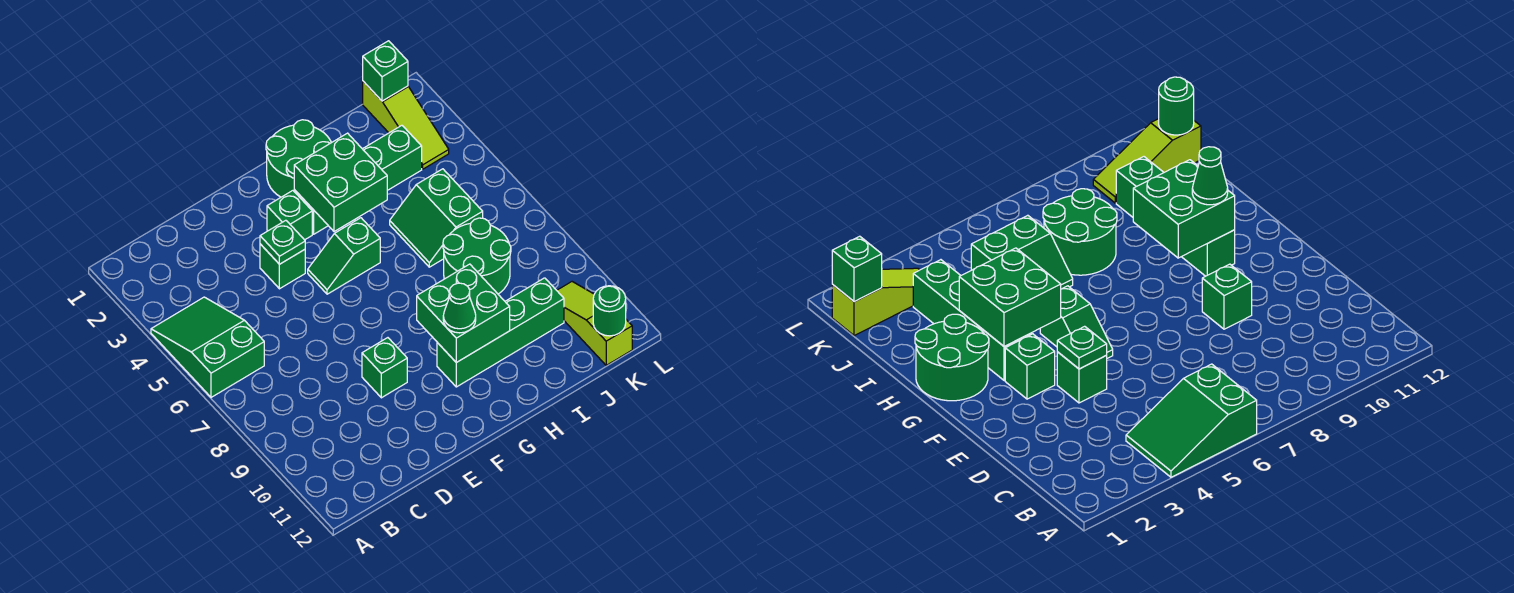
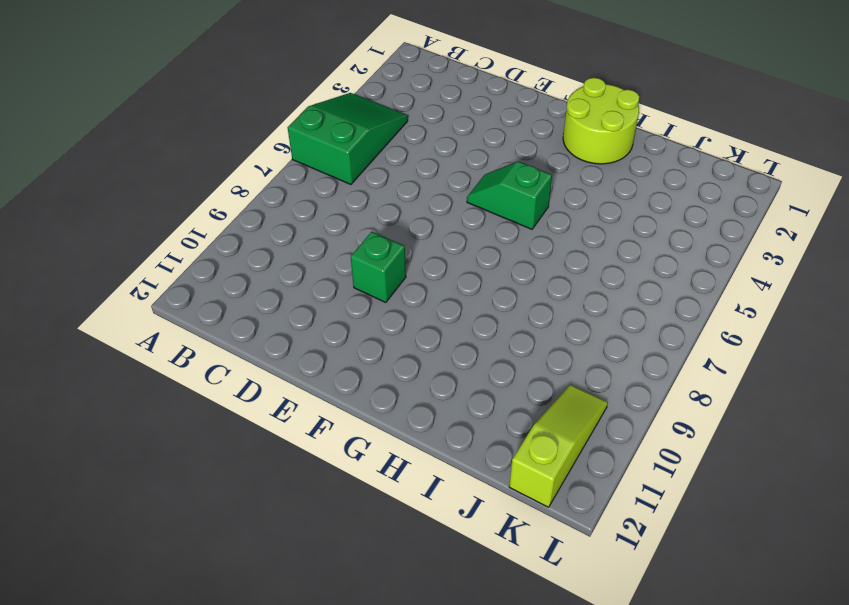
lime 2x2 round brick [563,78,639,164] -> green 2x2 round brick [266,120,331,197]
none -> green 1x1 brick [260,244,305,289]
none -> green 1x1 brick [267,191,312,240]
none -> green 1x4 brick [294,125,422,234]

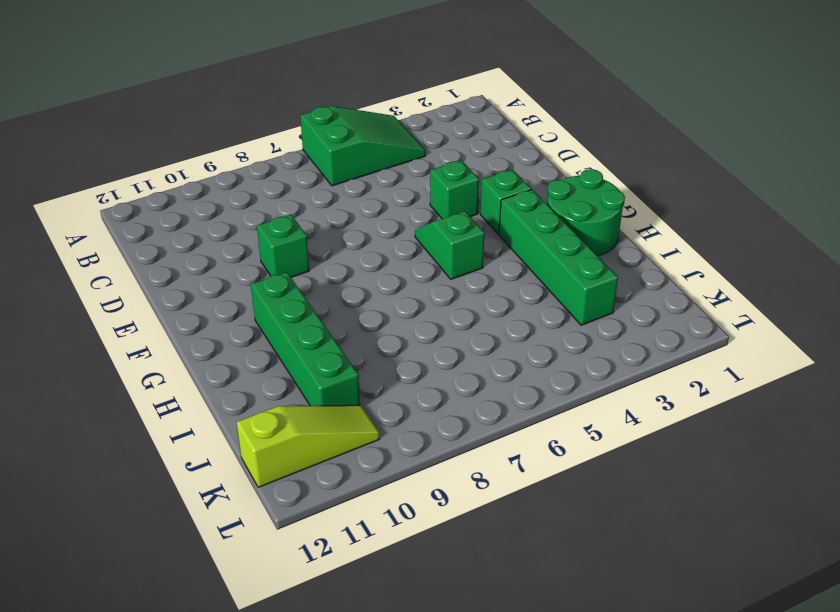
none -> green 2x2 slope [390,169,483,267]
none -> green 2x2 round brick [443,218,511,294]
none -> lime 1x3 slope [363,81,449,169]

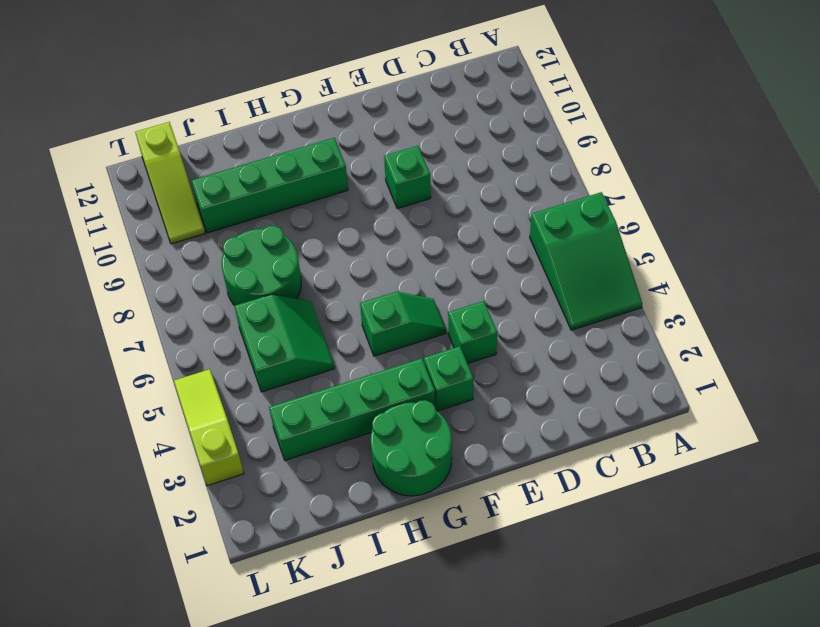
lime 1x3 slope [174,369,244,486] -> lime 1x3 slope moved to [363,81,449,169]
none -> green 1x1 plate [260,220,305,264]
none -> green 2x2 brick [294,133,387,232]
none -> green 2x2 brick [417,264,510,362]

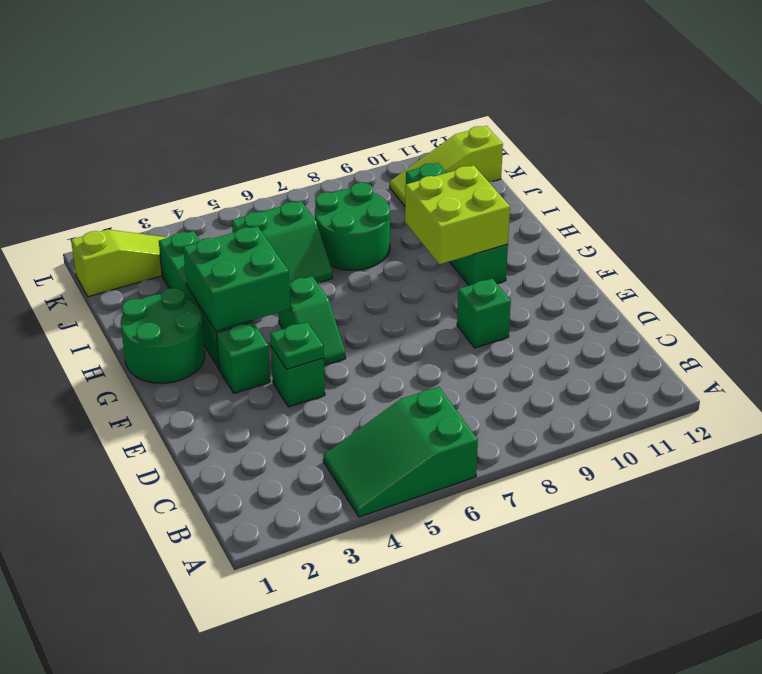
lime 2x2 brick [405,165,510,264] -> green 2x2 brick [417,264,510,362]
none -> green 1x1 brick [363,41,408,101]
none -> green 1x1 round brick [593,286,626,336]
none -> green 1x1 cone [443,283,476,333]

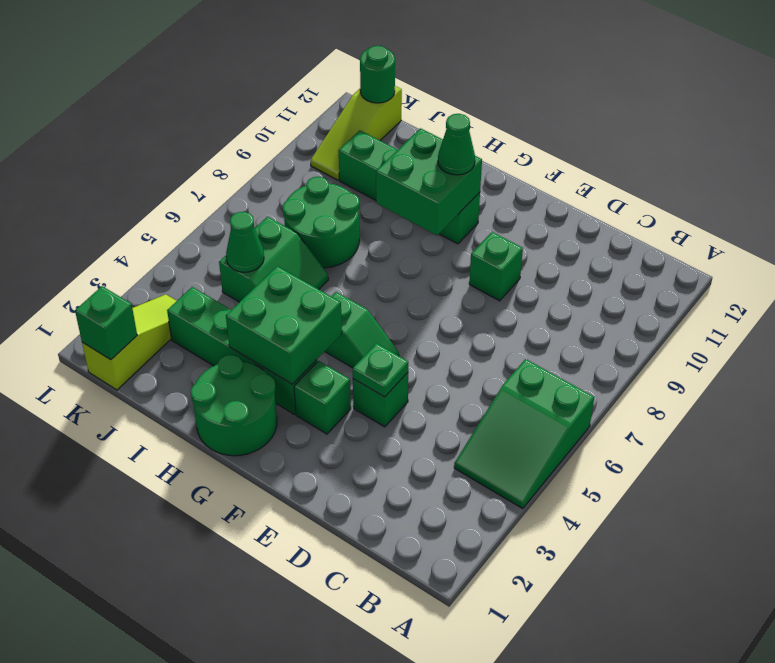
green 1x1 cone [226,212,264,272] -> none

